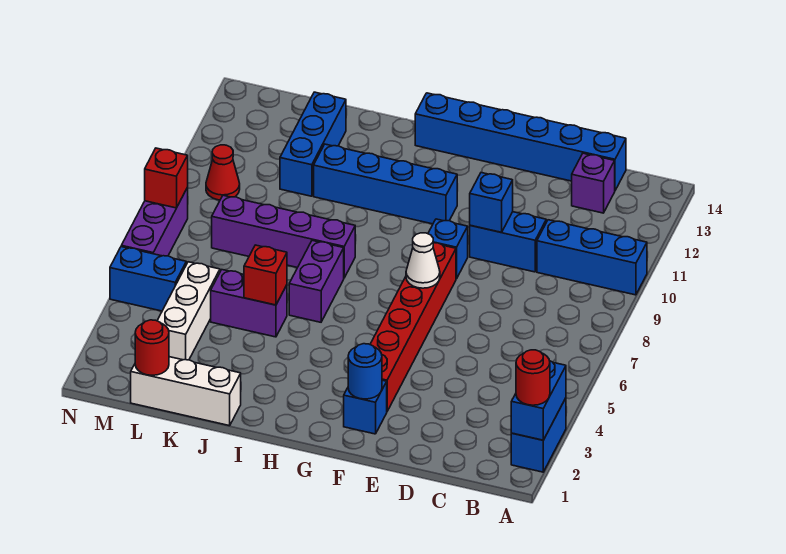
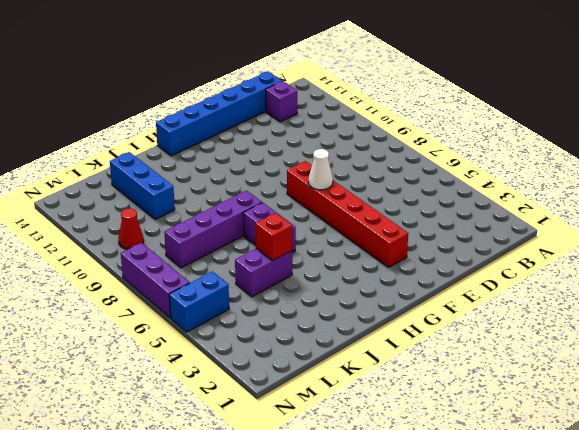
none -> blue 1x2 brick [511,398,566,472]
none -> blue 1x3 brick [537,220,647,295]
none -> blue 1x2 brick [470,212,546,272]

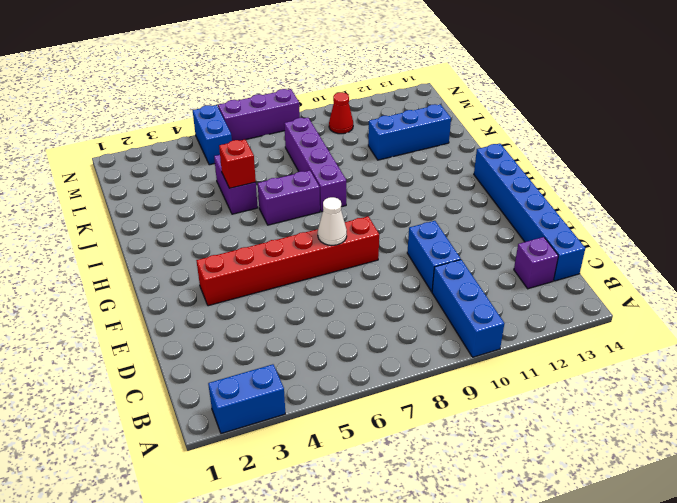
none -> blue 1x1 brick [344,380,387,434]
none -> blue 1x1 brick [428,219,468,279]
none -> blue 1x4 brick [314,144,457,224]

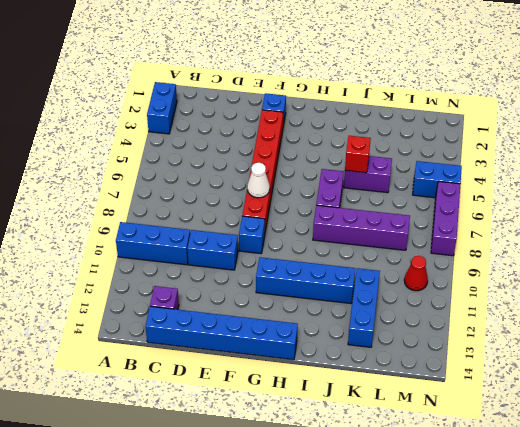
none -> white 1x3 brick [131,357,241,426]
none -> white 1x3 brick [157,262,220,360]
none -> blue 1x2 brick [511,361,566,440]

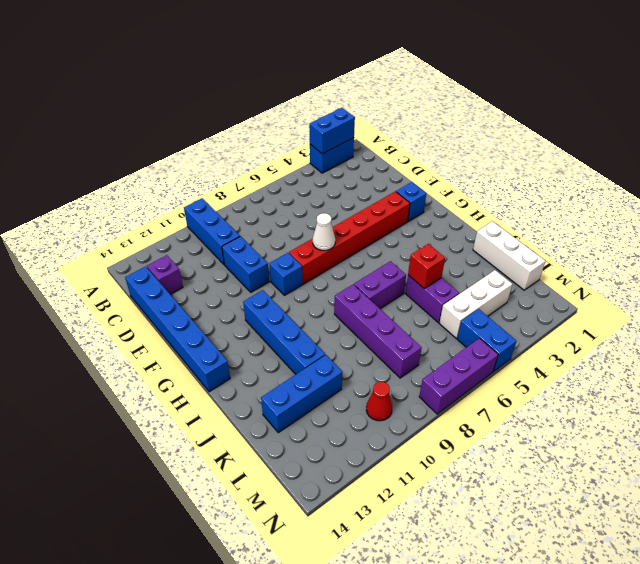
none -> blue 1x1 brick [470,173,513,232]
none -> blue 1x1 round brick [348,344,382,399]
none -> red 1x1 round brick [135,320,169,375]

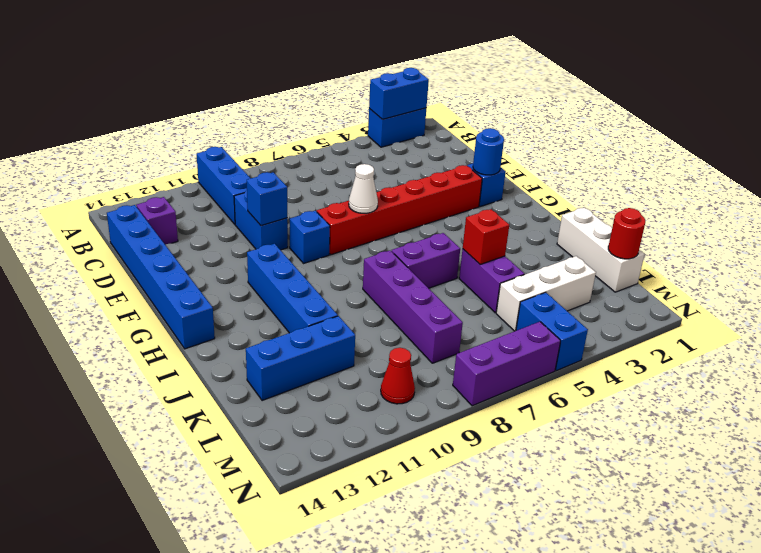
none -> red 1x1 brick [145,148,188,208]
none -> red 1x1 round brick [516,350,550,405]

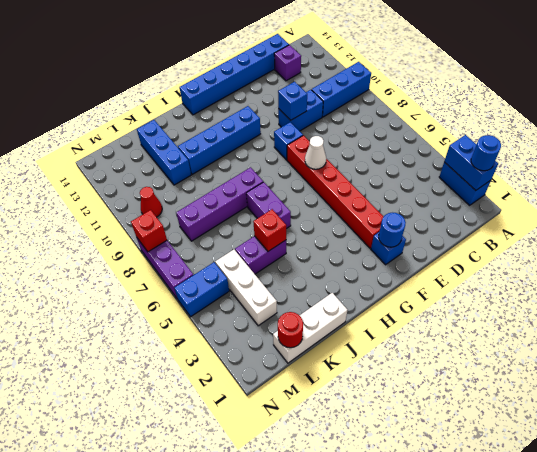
blue 1x1 round brick [471,135,501,171] -> red 1x1 round brick [516,350,550,405]

